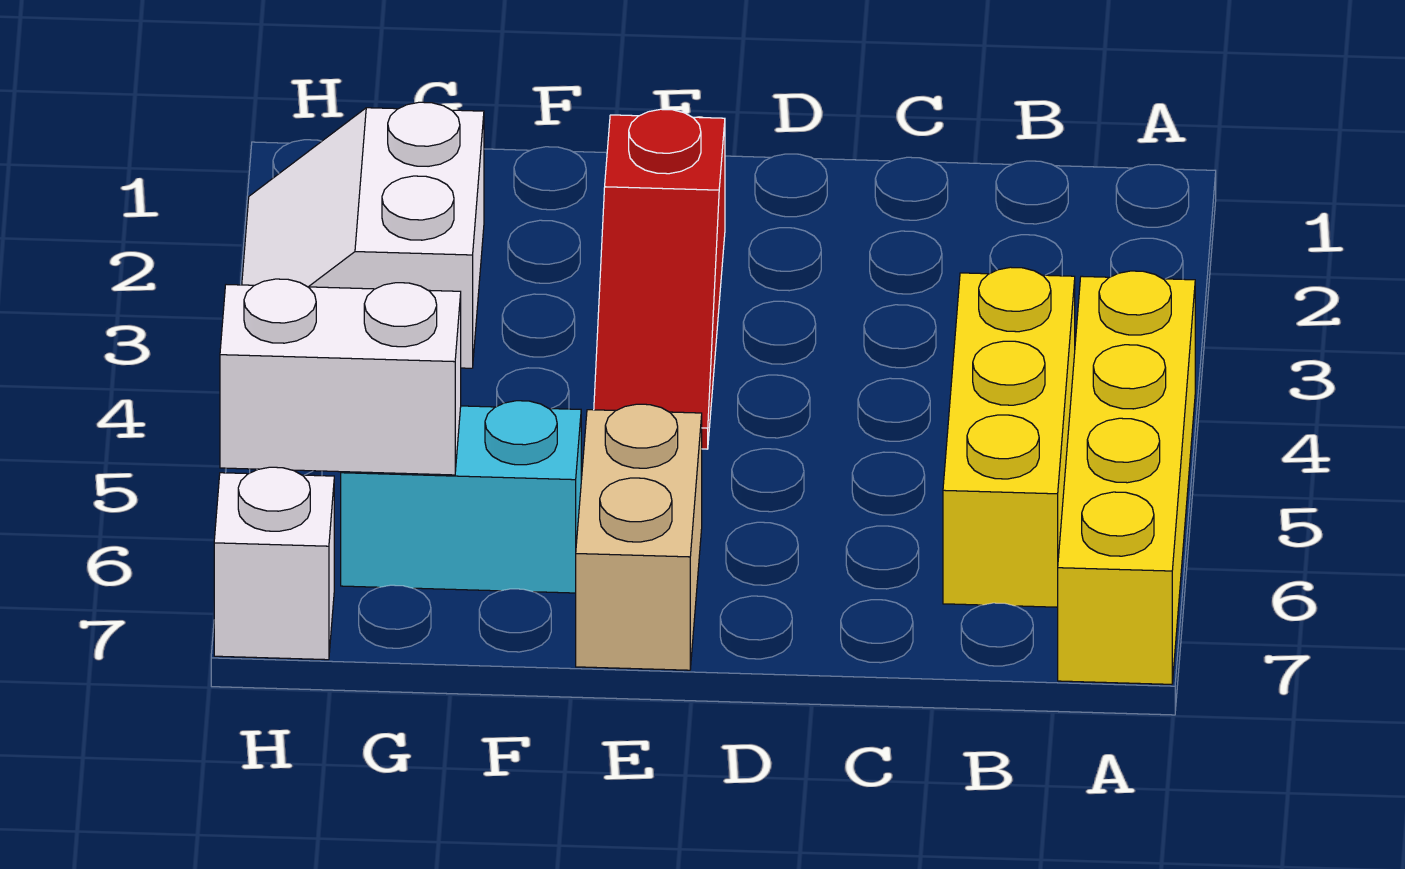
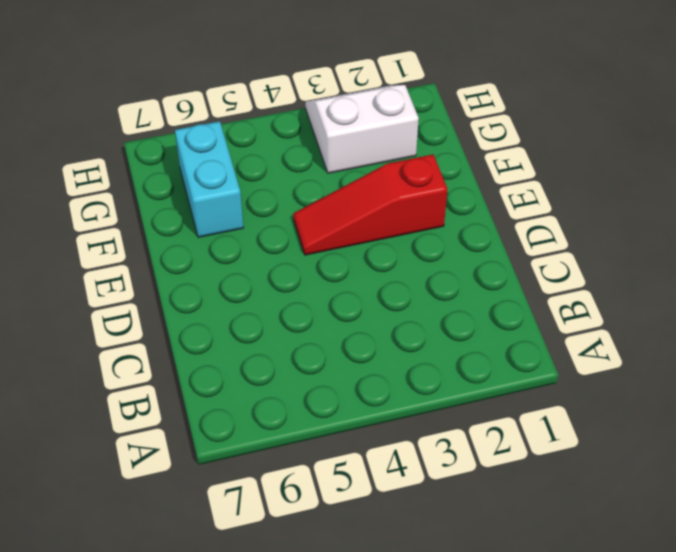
none -> yellow 1x4 brick [1058,271,1195,684]
none -> yellow 1x3 brick [943,267,1075,607]

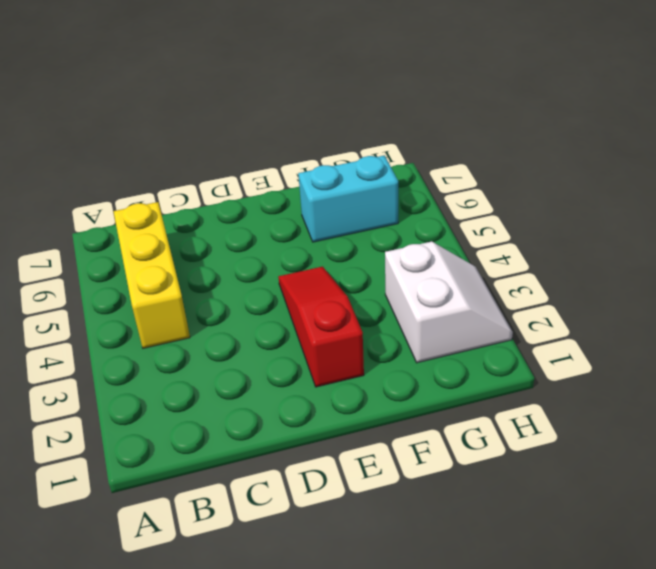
none -> yellow 1x4 brick [1058,271,1195,684]
none -> tan 1x2 brick [576,404,702,670]

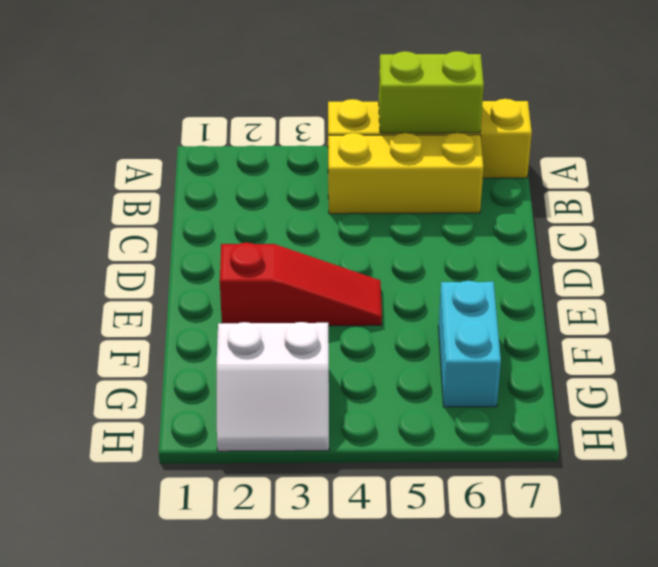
lime 1x2 brick [379,51,484,133] -> none
none -> tan 1x2 brick [576,404,702,670]
none -> white 1x1 brick [214,467,334,660]

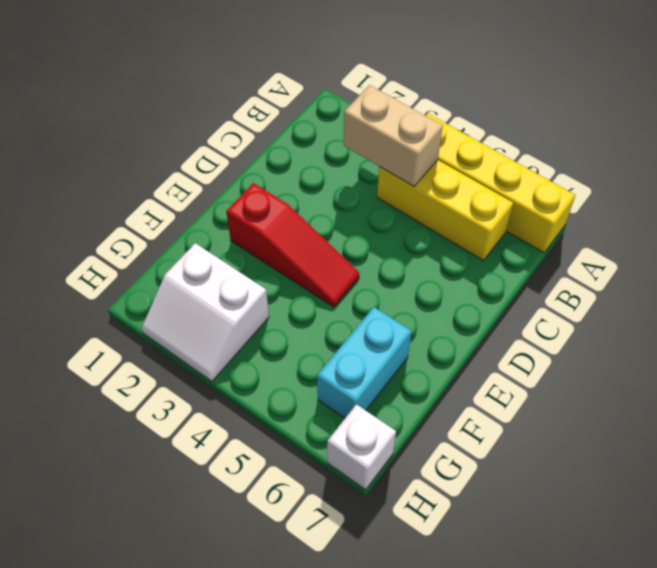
tan 1x2 brick [344,85,443,186] -> tan 1x2 brick moved to [576,404,702,670]
none -> white 1x2 brick [220,279,461,475]

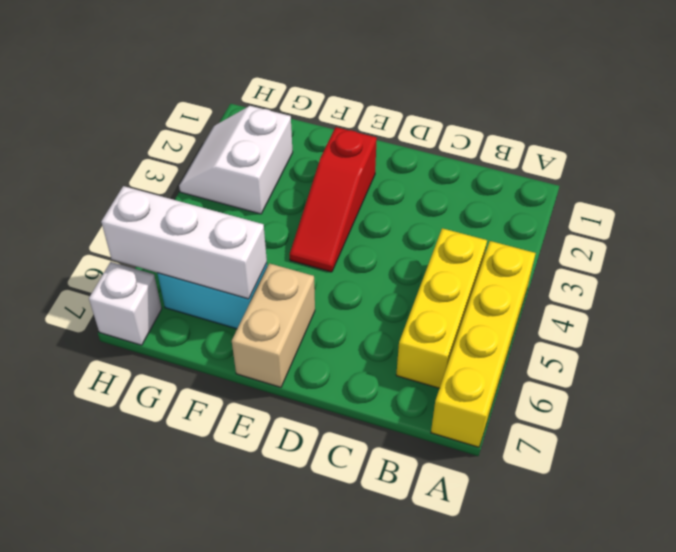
white 1x3 brick [101,186,267,299] -> white 1x2 brick [220,279,461,475]

